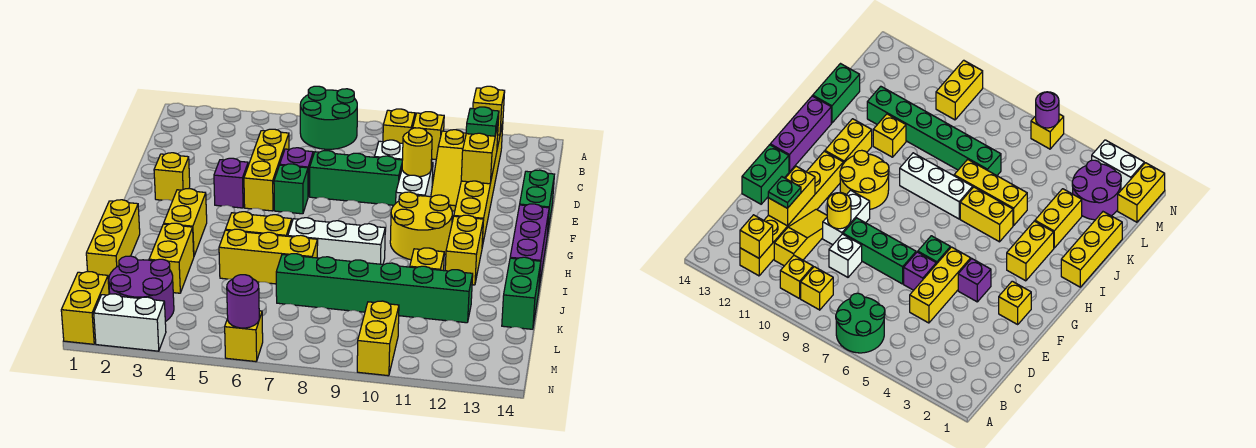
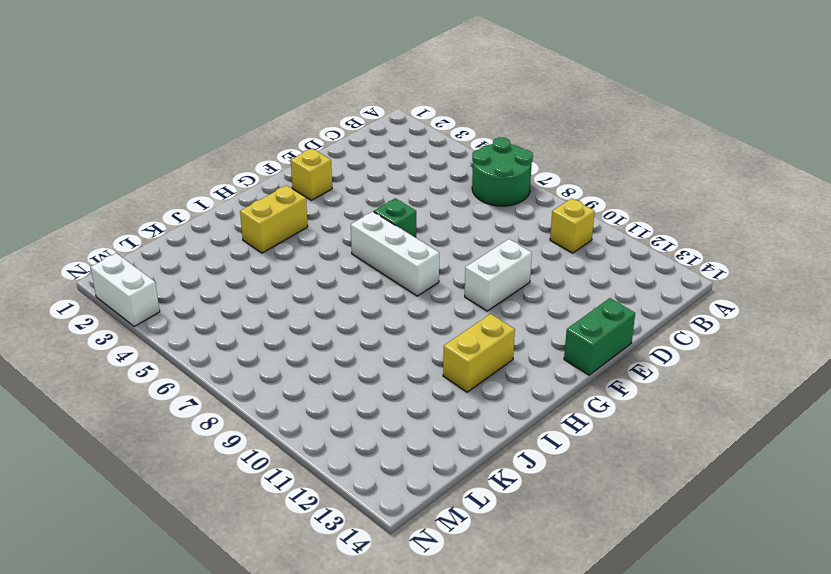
white 1x3 brick [351,212,439,296] -> white 1x3 brick moved to [288,218,385,264]
none -> yellow 1x1 brick [383,109,415,143]
none -> yellow 1x6 brick [454,123,503,247]
none -> yellow 1x3 slope [431,130,466,211]
none -> yellow 1x3 brick [244,129,289,211]

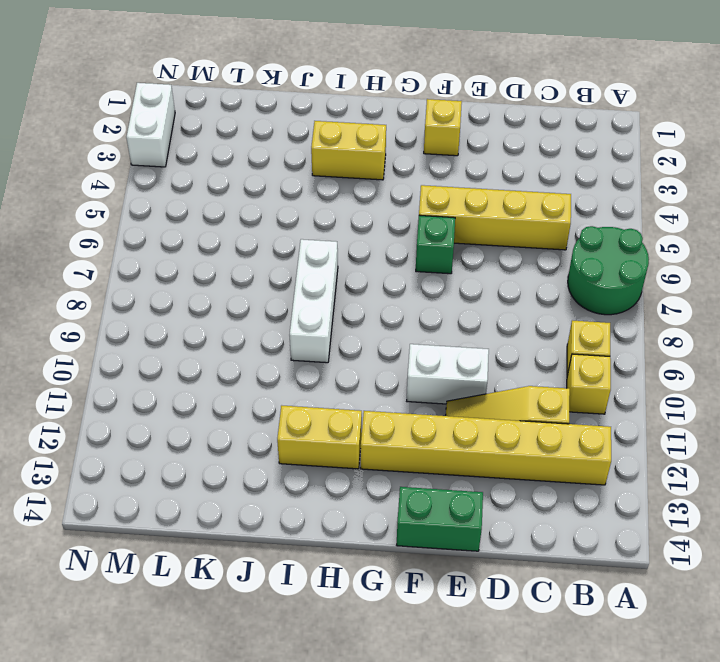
yellow 1x4 brick [419,185,571,250] -> yellow 1x3 brick [244,129,289,211]
none -> white 1x1 brick [375,140,403,160]
none -> purple 1x1 brick [280,148,313,196]
none -> green 1x3 brick [310,151,402,205]
none -> purple 1x1 brick [214,158,248,208]

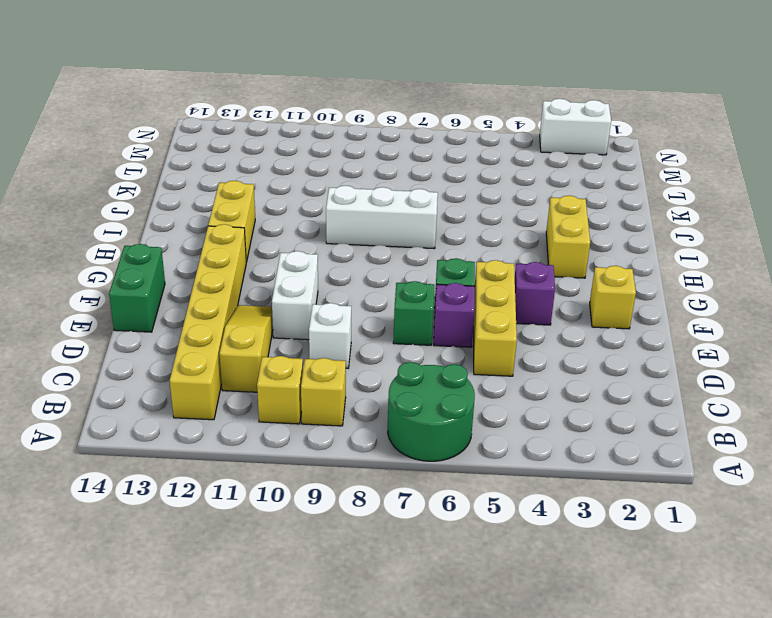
green 1x1 brick [393,281,434,345] -> green 1x3 brick [310,151,402,205]
none -> yellow 2x2 round brick [390,192,452,260]
none -> purple 1x3 brick [510,204,549,287]
none -> yellow 1x3 brick [86,200,140,284]
none -> yellow 1x2 brick [225,212,292,236]

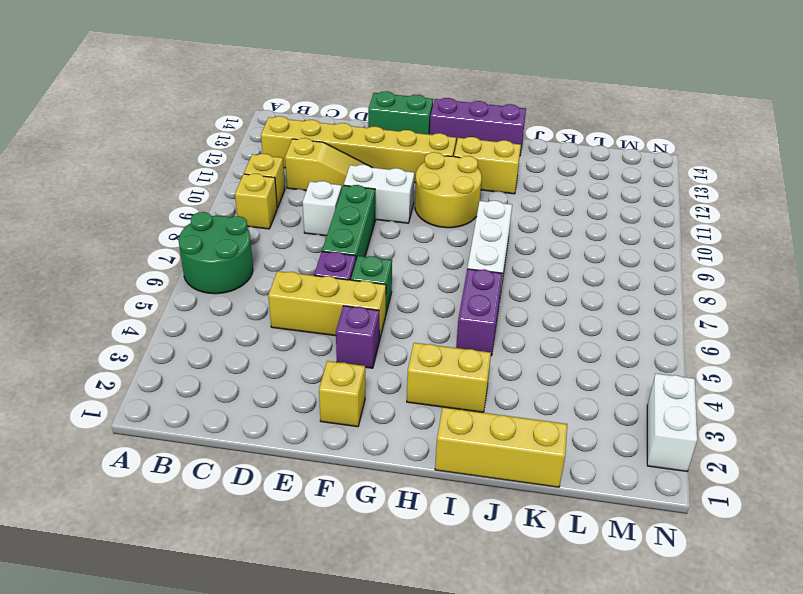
purple 1x2 brick [456,269,502,356] -> yellow 1x2 brick [225,212,292,236]
none -> yellow 1x2 brick [149,223,194,293]
none -> yellow 1x3 brick [219,229,318,284]
none -> yellow 1x1 brick [410,248,444,270]
none -> green 1x2 brick [502,257,541,329]

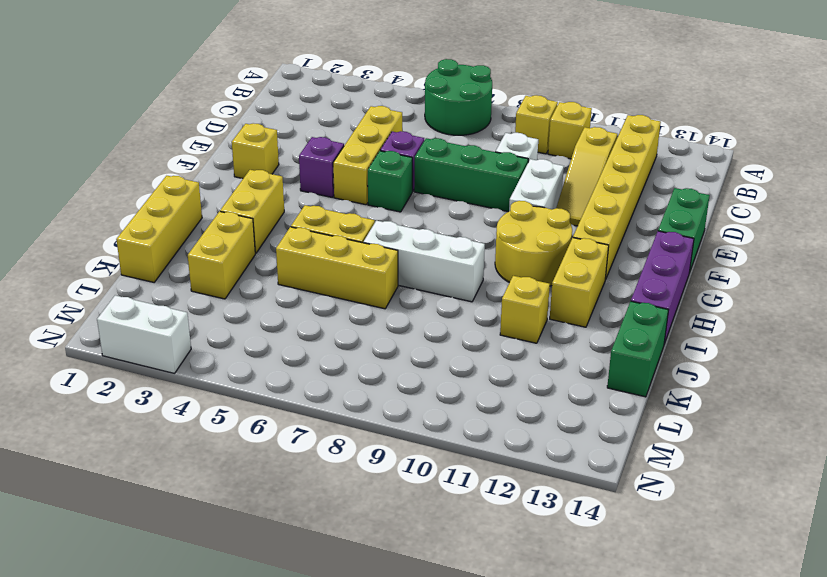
none -> green 1x6 brick [276,254,473,323]
none -> purple 2x2 round brick [109,256,174,322]
none -> yellow 1x2 brick [61,272,109,344]
none -> yellow 1x2 brick [357,301,399,376]

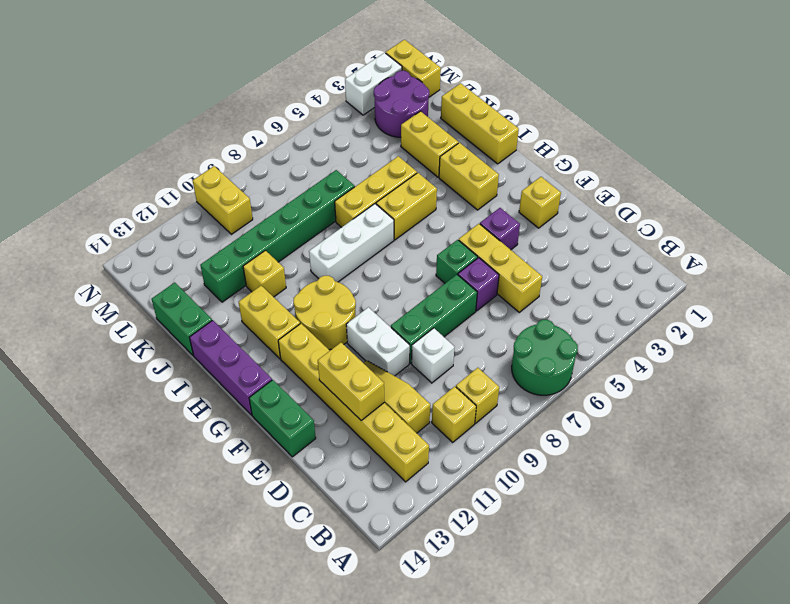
none -> yellow 1x1 brick [225,311,263,362]
none -> yellow 1x1 brick [473,86,505,135]
none -> yellow 1x1 round brick [402,128,432,177]
none -> purple 1x1 round brick [227,275,259,328]

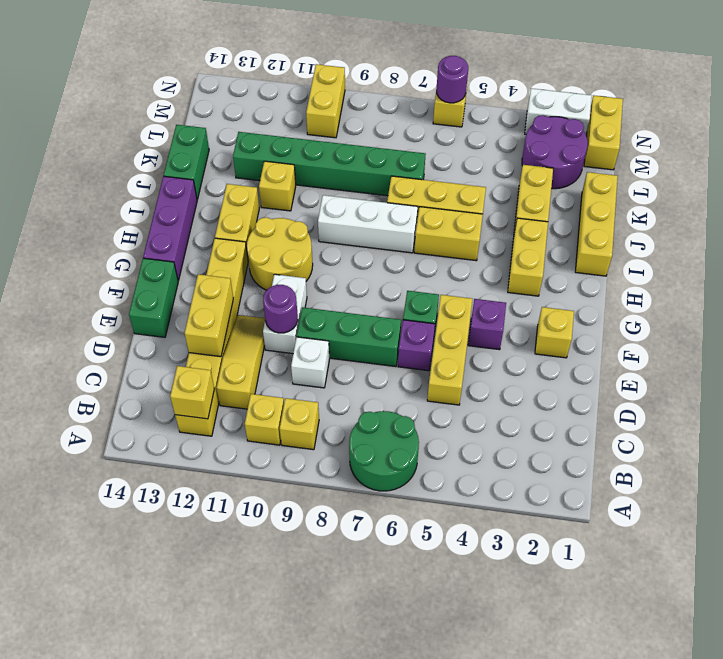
purple 1x1 round brick [263,285,298,333] -> yellow 1x1 round brick [402,128,432,177]
none -> green 1x1 plate [466,107,499,136]

